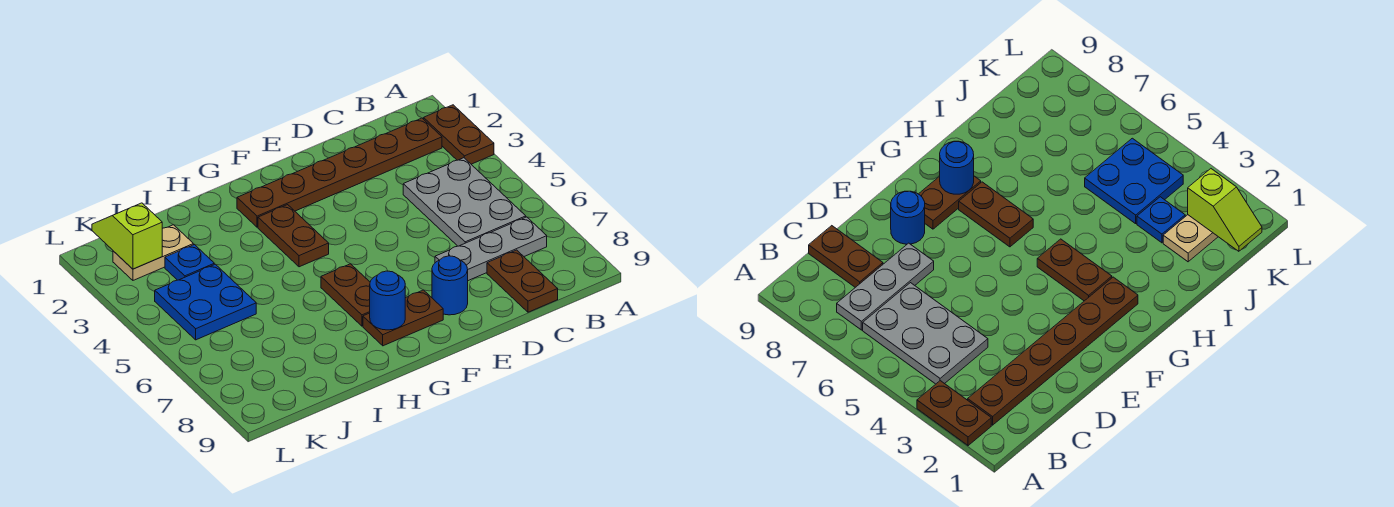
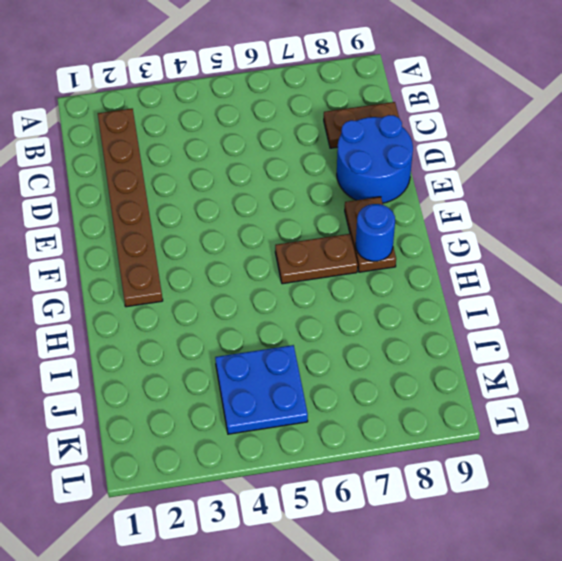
blue 2x2 round brick [337,115,413,203] -> blue 1x1 round brick [432,256,468,315]
none -> brown 1x2 plate [424,105,494,164]
none -> grey 2x3 plate [403,158,526,246]
none -> grey 1x3 plate [435,217,547,281]

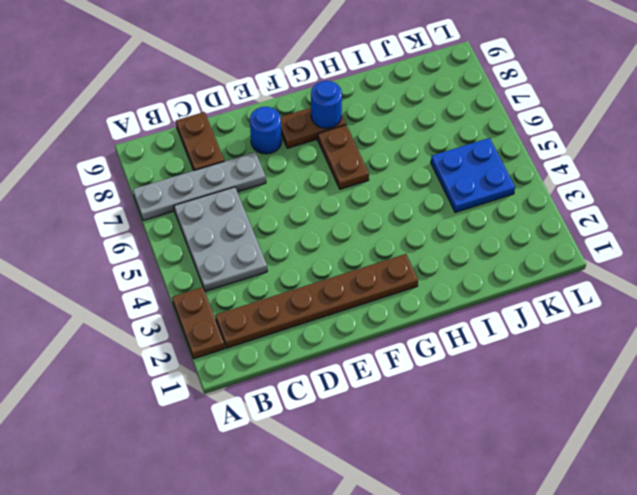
grey 1x4 plate [133,152,266,221] -> grey 1x3 plate [435,217,547,281]
none -> brown 1x2 plate [258,205,329,267]
none -> tan 1x2 plate [113,225,193,280]
none -> blue 1x1 plate [165,244,214,280]

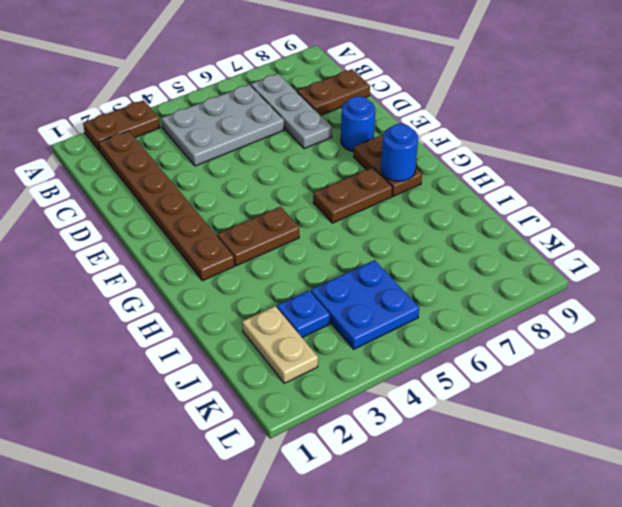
none -> lime 1x2 slope [92,203,162,269]

